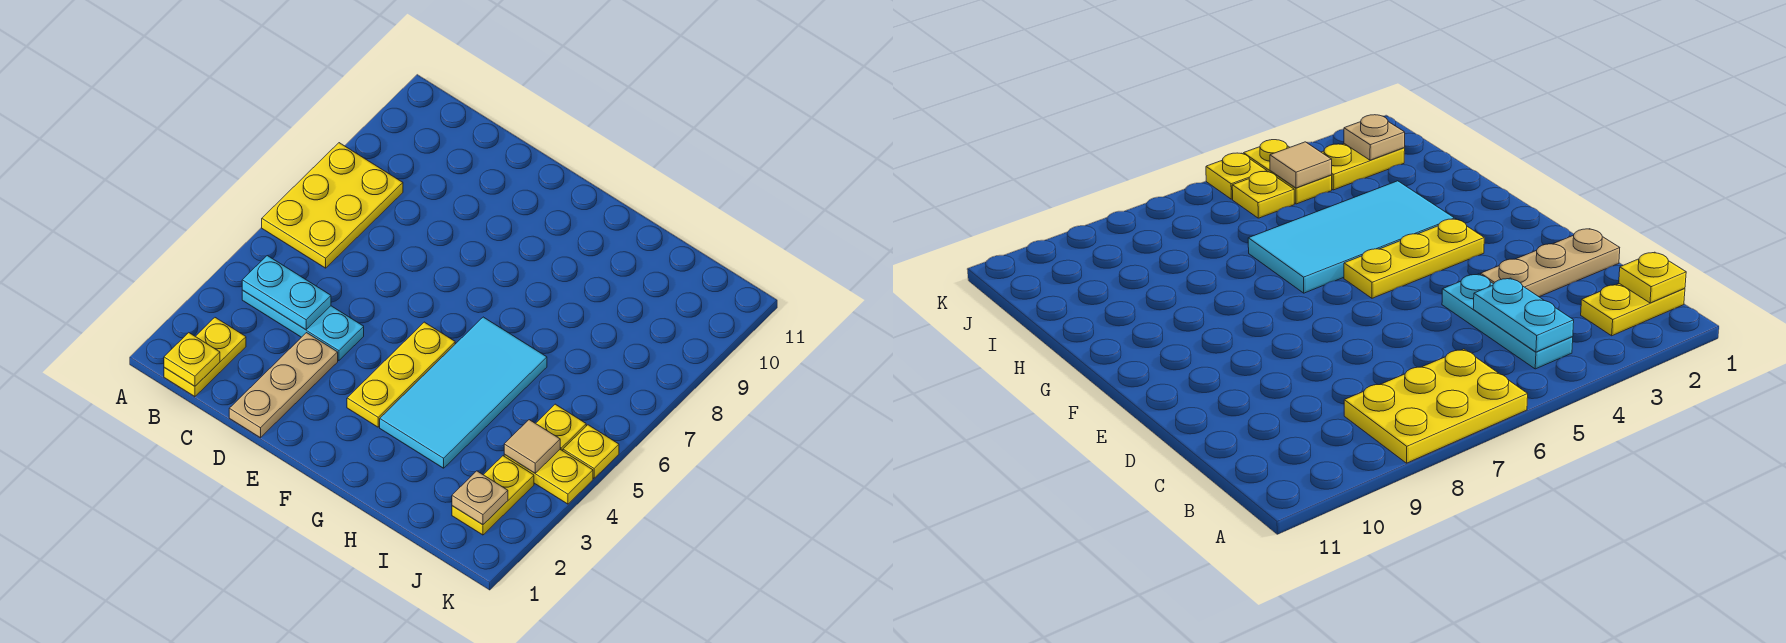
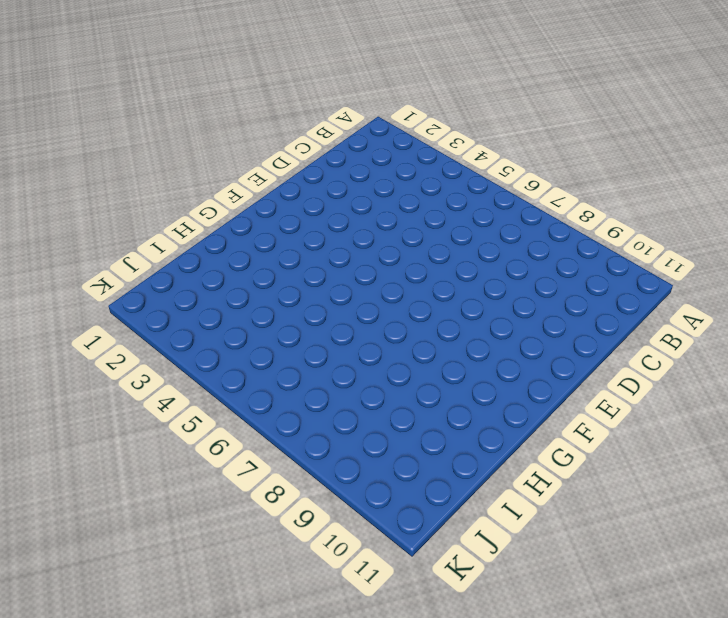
none -> yellow 2x3 plate [262,143,403,268]
none -> yellow 1x2 plate [164,318,246,397]
none -> cyan 1x3 plate [242,290,364,361]

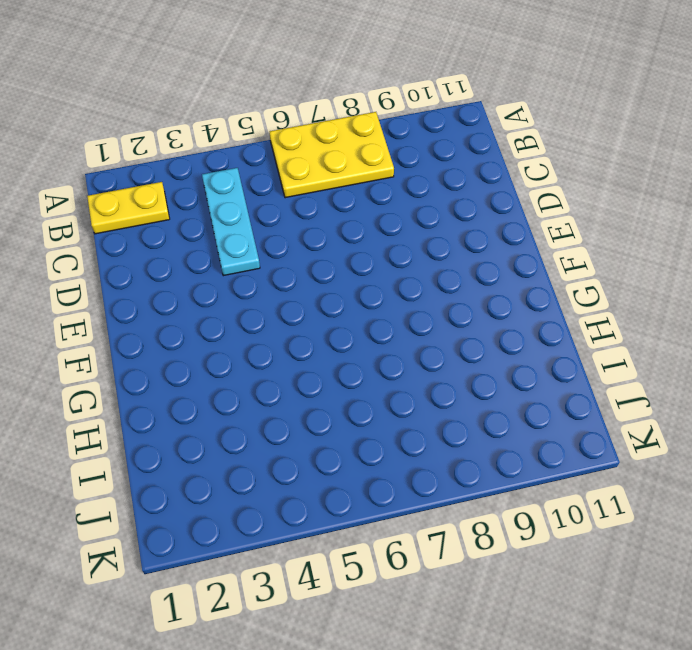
none -> tan 1x3 plate [229,333,338,438]
none -> yellow 1x3 plate [347,322,455,427]
none -> cyan 2x4 tile [380,317,547,468]

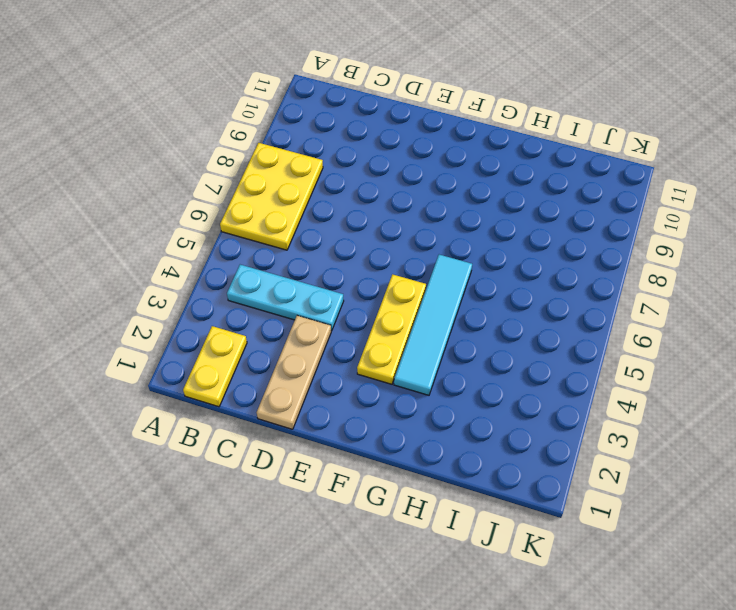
cyan 1x4 tile [394,255,472,395] -> cyan 2x4 tile [380,317,547,468]
none -> yellow 1x2 plate [452,456,534,535]
none -> yellow 1x2 plate [504,450,593,504]
none -> yellow 1x1 plate [536,404,586,451]

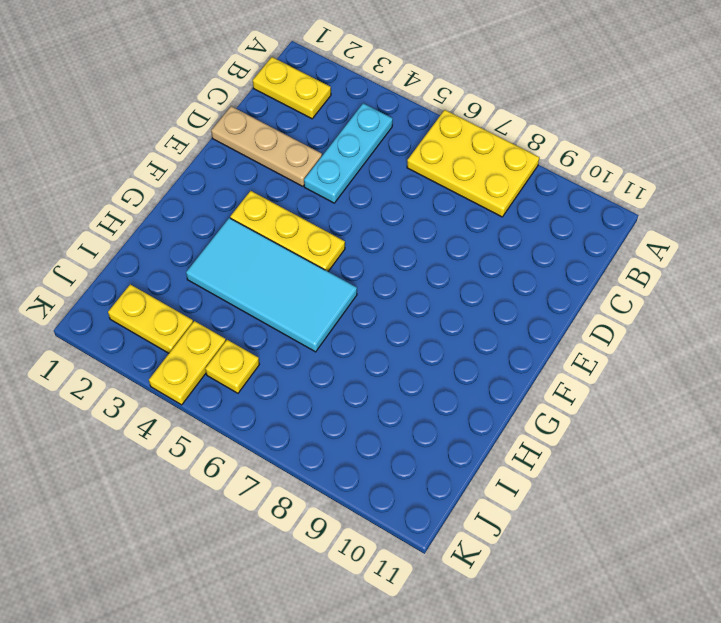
none -> yellow 1x1 plate [563,425,619,478]
none -> yellow 1x1 plate [164,333,220,386]
none -> cyan 1x2 plate [242,256,331,330]

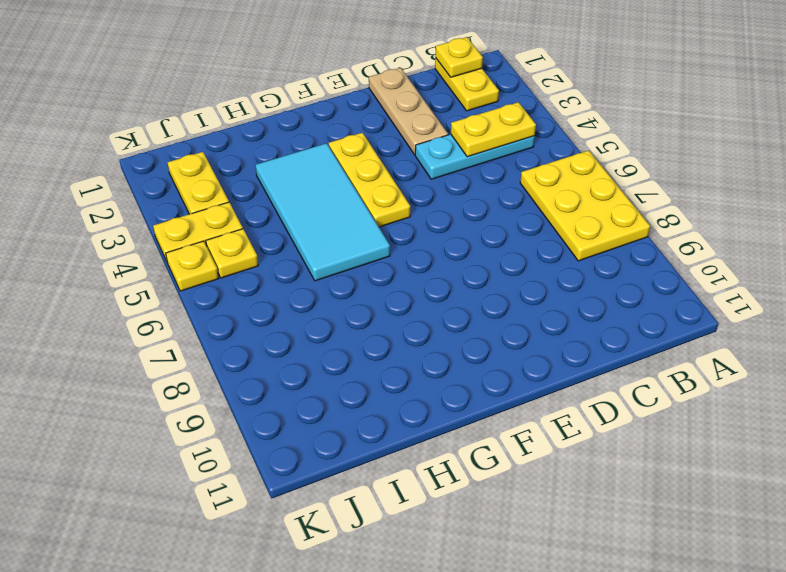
yellow 1x2 plate [451,102,536,157] -> cyan 1x2 plate [242,256,331,330]
none -> tan 1x1 plate [452,471,508,525]
none -> tan 1x1 tile [504,420,560,473]

